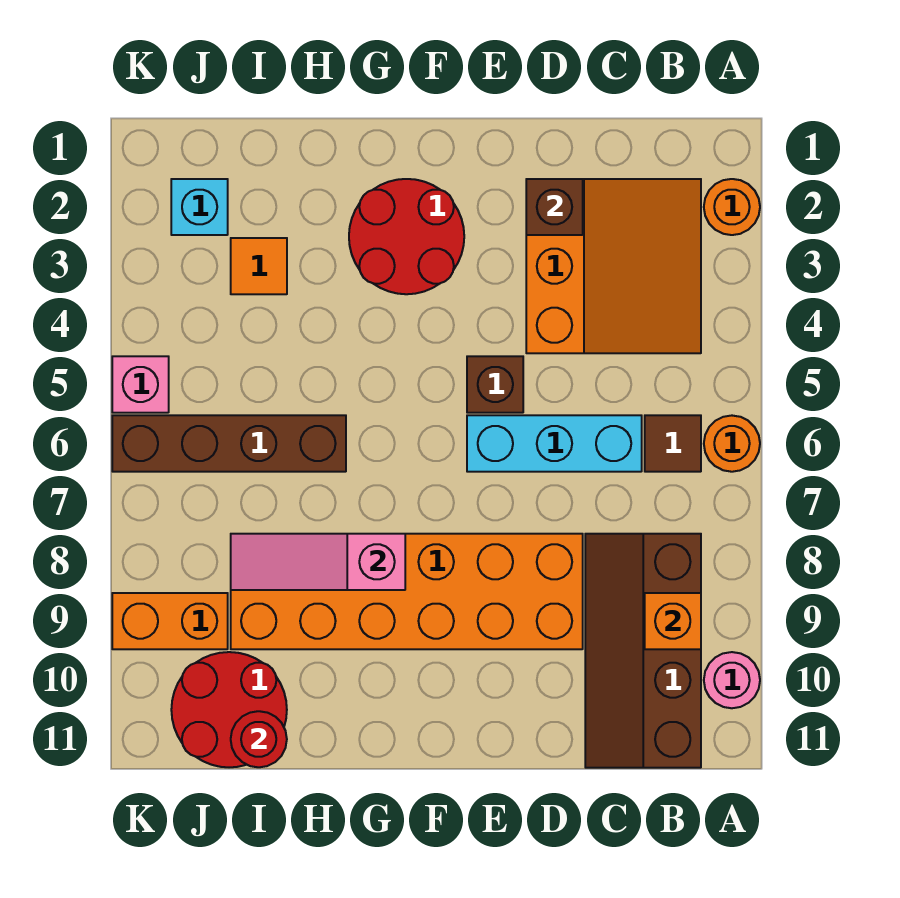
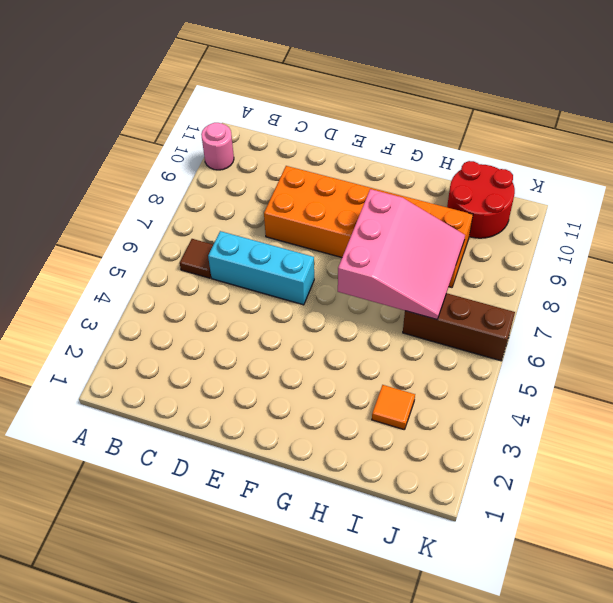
pink 3x3 slope [338,189,465,320] -> pink 1x3 slope [231,534,405,590]
brown 1x3 brick [403,293,515,361] -> brown 1x4 brick [112,415,346,472]
none -> orange 1x1 round brick [704,179,760,235]
none -> orange 1x1 round brick [704,416,760,472]
none -> orange 3x3 slope [526,179,701,353]

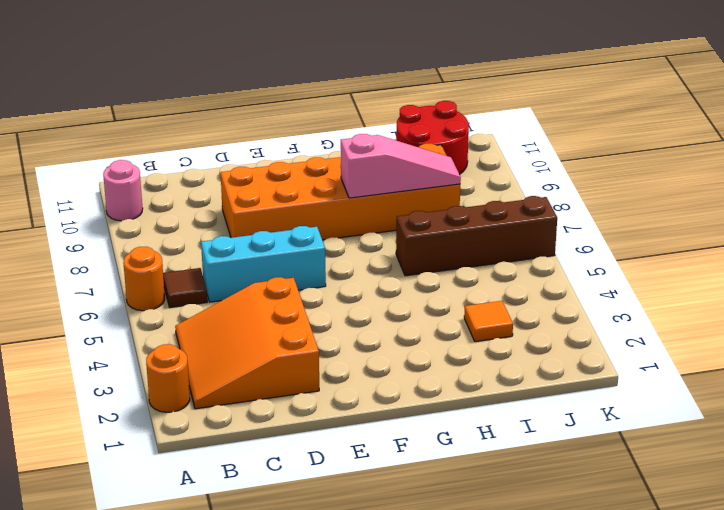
none -> brown 2x4 slope [585,534,701,768]
none -> brown 1x1 brick [467,356,523,413]
none -> red 2x2 round brick [349,179,464,294]

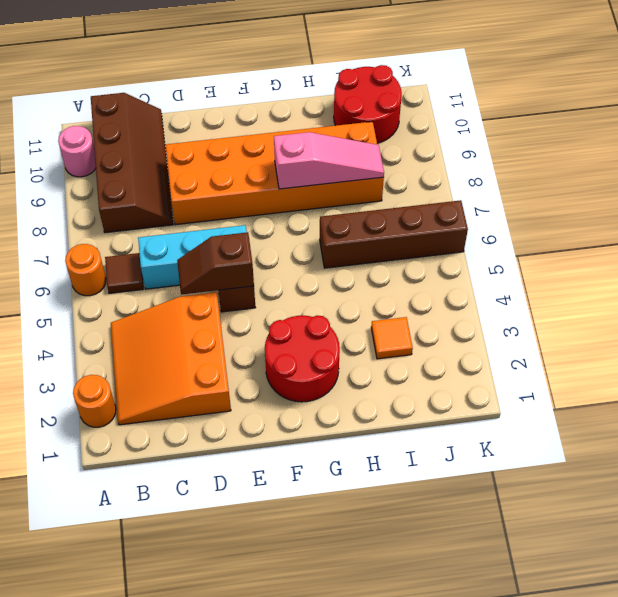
brown 1x2 slope [177,232,254,295] -> none
none -> cyan 1x1 brick [171,179,228,235]
none -> orange 1x2 brick [112,593,228,649]
none -> pink 1x1 brick [112,356,169,413]

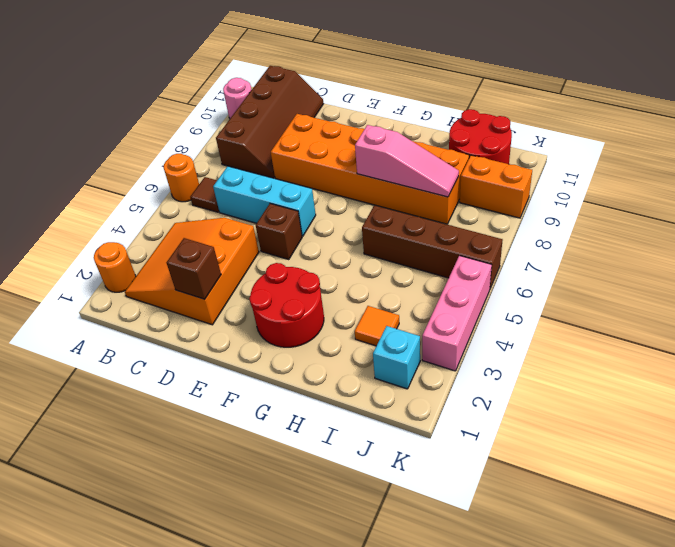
pink 1x3 brick [422,256,492,371] -> pink 1x1 brick [112,356,169,413]
none -> orange 1x1 brick [645,593,701,649]
none -> red 1x1 round brick [231,711,287,767]

